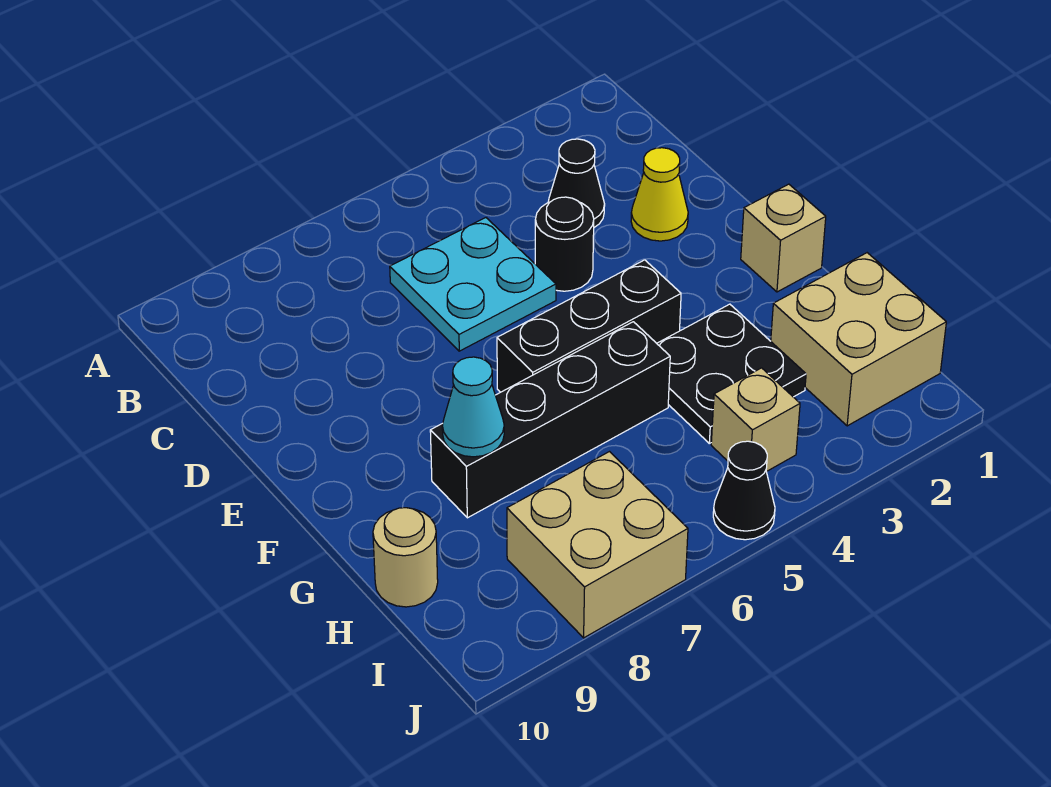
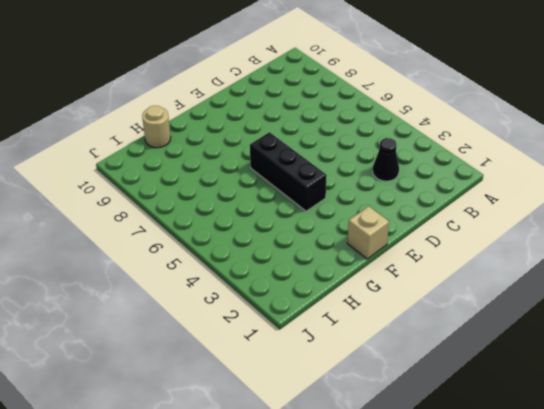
none -> cyan 2x2 plate [390,218,556,351]
none -> yellow 1x1 cone [631,148,688,241]
none -> black 1x1 round brick [535,197,594,291]

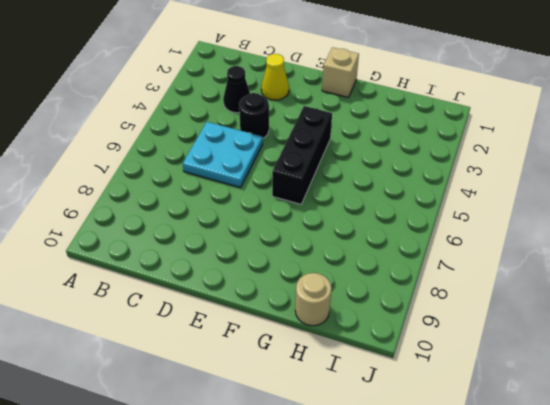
none -> black 2x2 plate [657,304,806,443]
none -> black 1x4 brick [430,322,670,518]
none -> tan 2x2 brick [771,253,946,426]

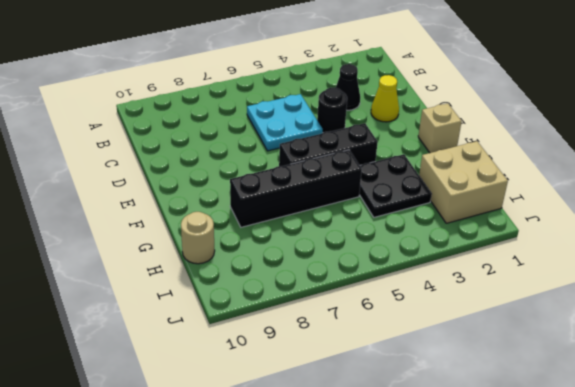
none -> tan 1x1 brick [711,368,800,472]
none -> tan 2x2 brick [507,452,688,638]
none -> black 1x1 cone [713,441,775,540]

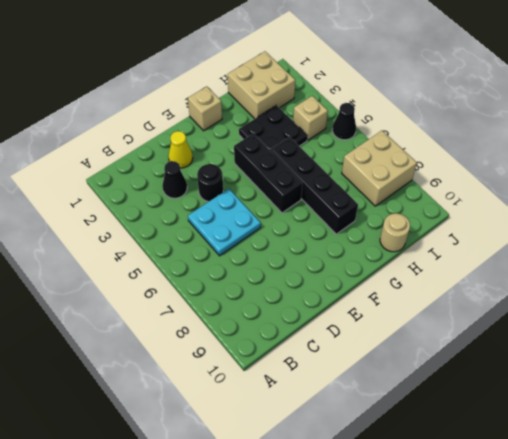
none -> cyan 1x1 cone [442,357,504,457]

